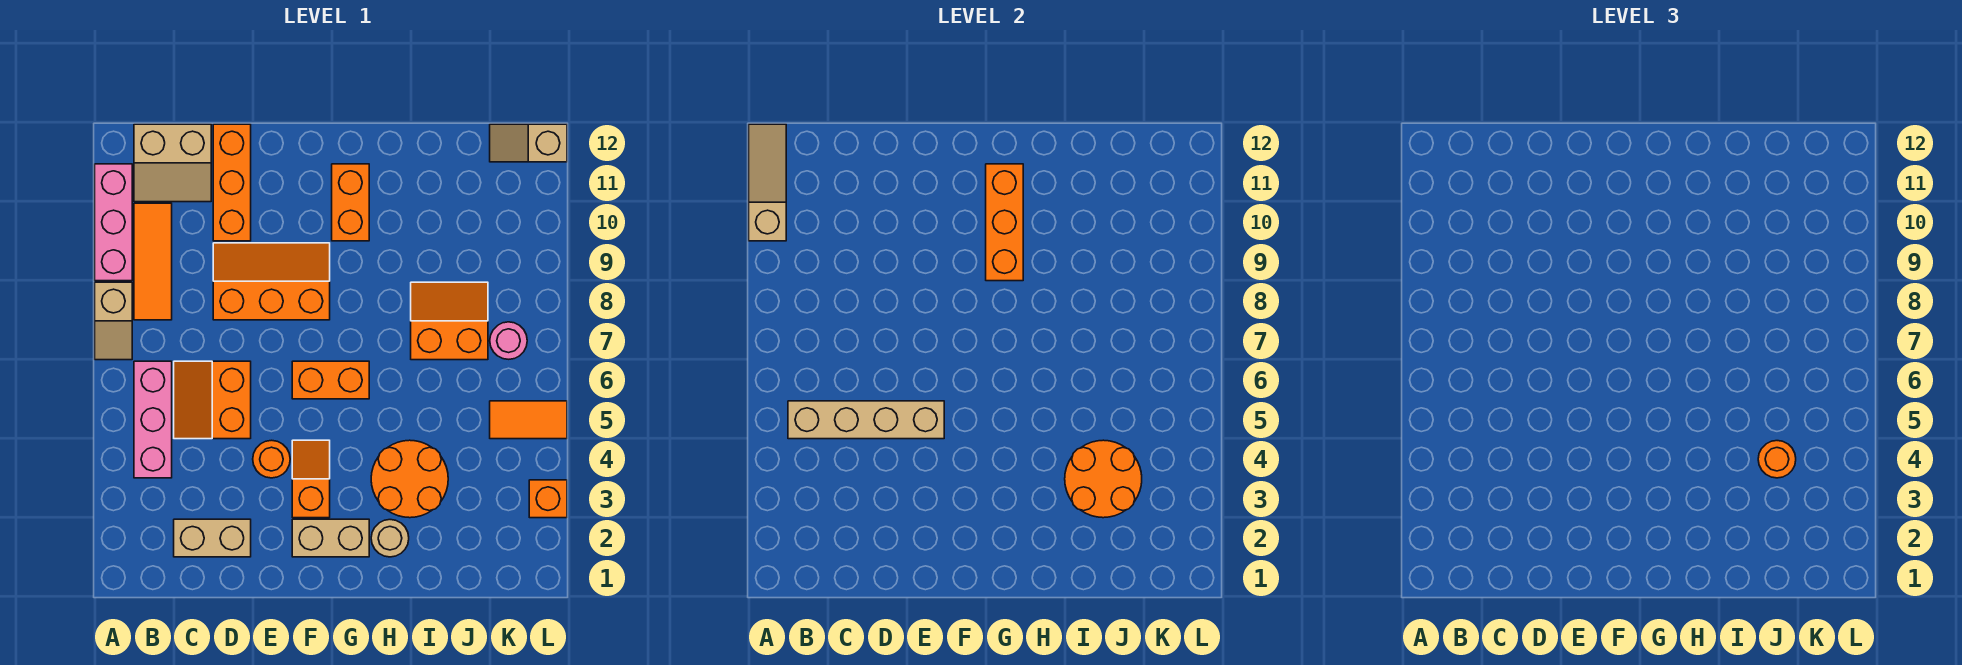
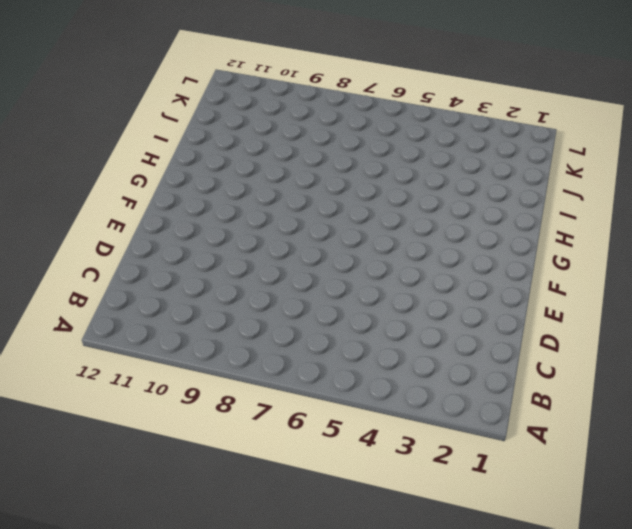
none -> tan 1x2 slope [95,282,132,360]
none -> pink 1x3 brick [95,164,132,281]
none -> pink 1x3 brick [134,361,172,478]

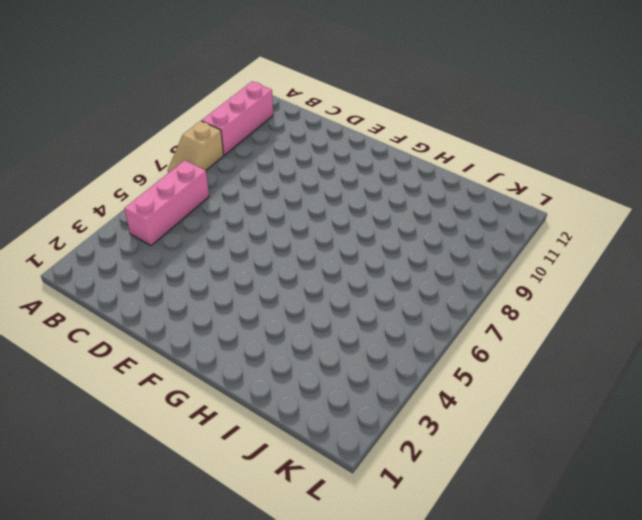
none -> orange 1x3 tile [134,203,172,320]
none -> tan 2x2 slope [134,124,211,202]
none -> tan 1x2 brick [174,519,251,557]

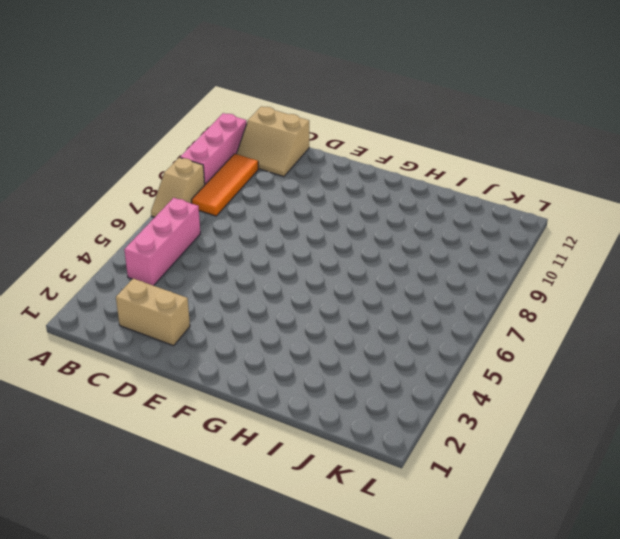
none -> orange 2x2 slope [174,361,251,439]
none -> orange 2x3 slope [213,243,330,320]
none -> orange 1x3 brick [213,124,251,241]

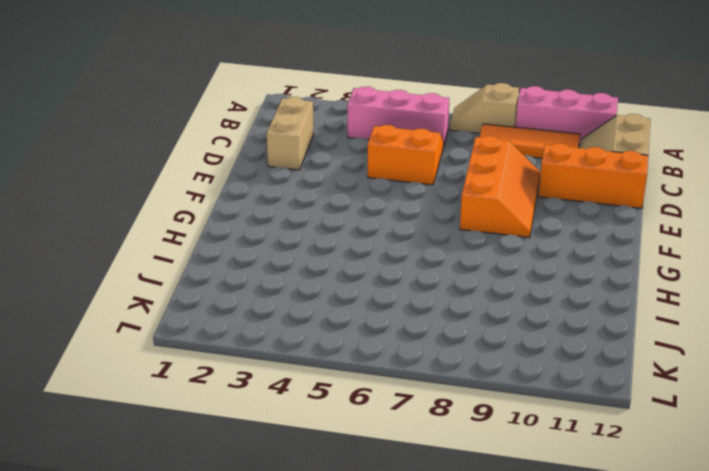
none -> orange 1x1 round brick [253,440,290,478]
none -> tan 1x2 brick [292,519,369,557]
none -> orange 1x2 slope [292,440,330,518]

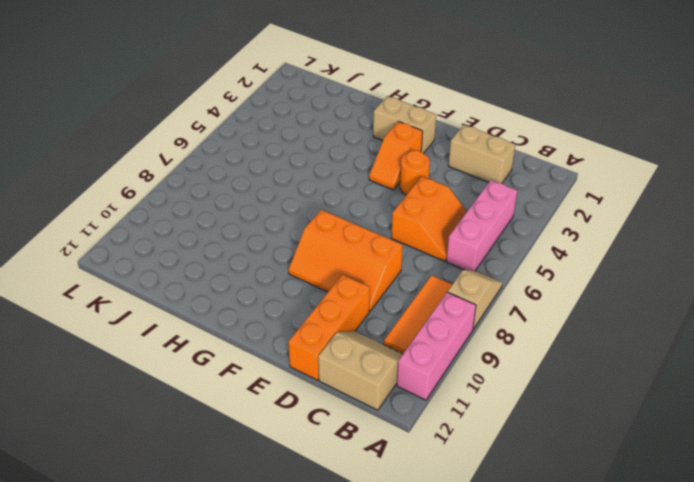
none -> orange 1x2 brick [292,361,369,399]
none -> orange 1x2 brick [332,164,369,241]
none -> tan 1x1 round brick [371,520,409,557]

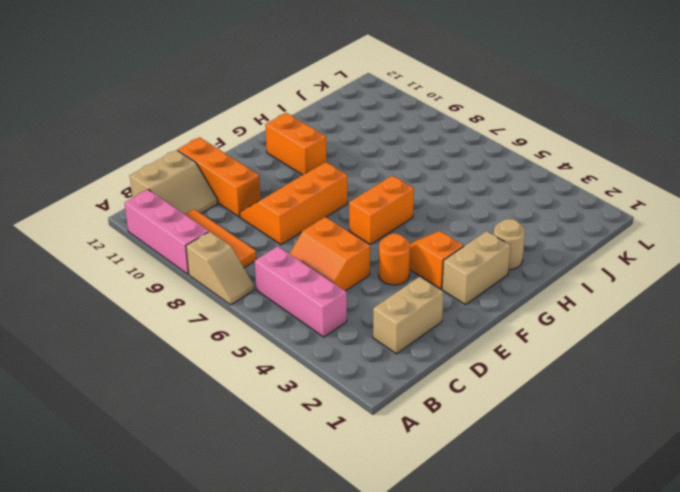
none -> orange 2x2 round brick [371,440,448,518]
none -> orange 2x2 slope [411,282,488,360]
none -> orange 1x2 tile [490,401,567,439]

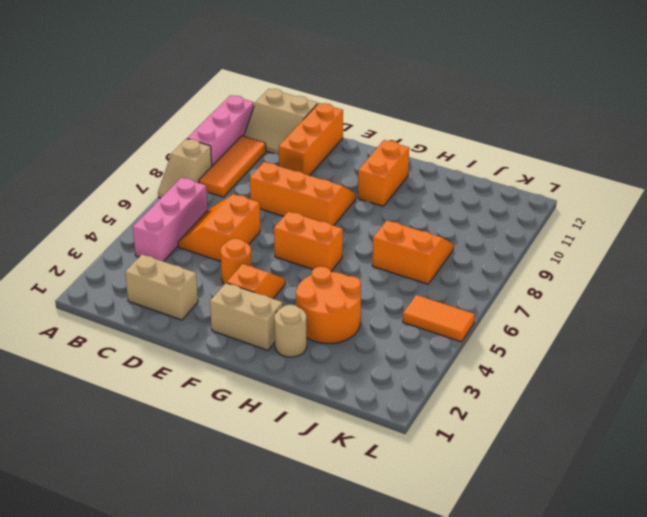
none -> pink 1x1 round brick [490,322,527,359]
none -> tan 1x2 slope [490,124,567,162]
none -> orange 1x1 brick [529,480,567,518]

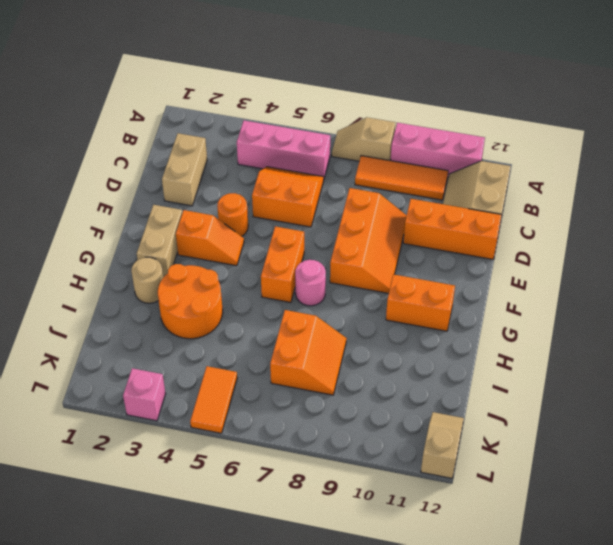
pink 1x1 round brick [295,260,326,306] -> pink 1x1 round brick moved to [490,322,527,359]
pink 1x1 brick [123,368,166,421] -> orange 1x1 brick [529,480,567,518]
none -> tan 1x3 slope [749,124,786,241]
none -> tan 1x4 brick [788,401,944,439]
none -> orange 1x3 brick [986,164,1023,281]

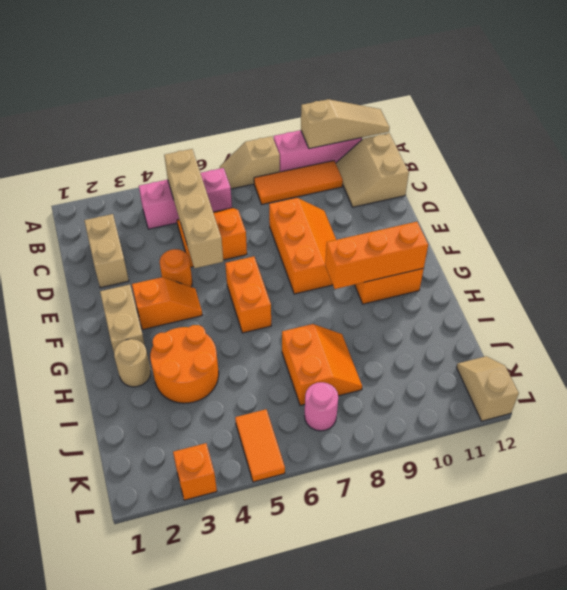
none -> orange 1x3 brick [213,124,251,241]
none -> orange 2x2 round brick [1065,440,1142,518]
none -> orange 1x1 round brick [1758,441,1796,478]

